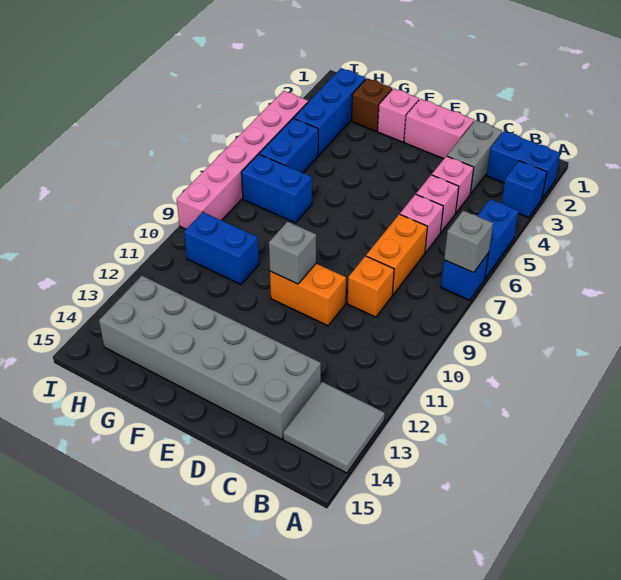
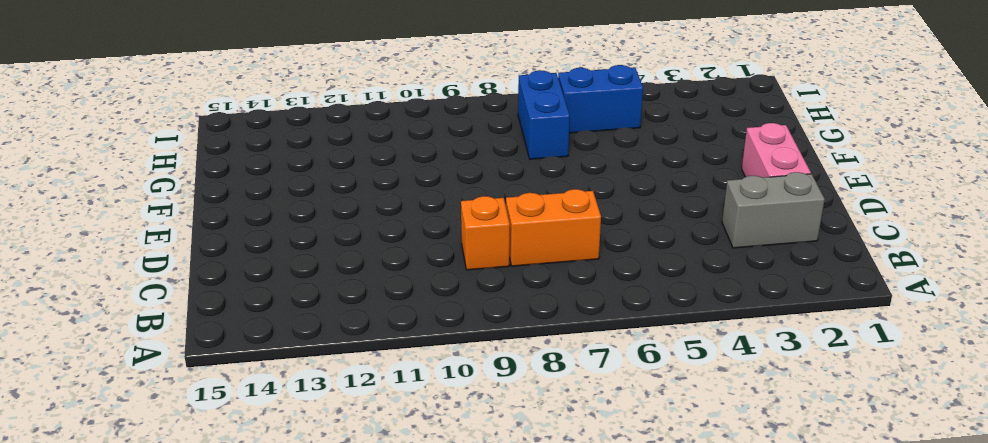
none -> blue 1x2 brick [486,131,560,198]
none -> blue 1x1 brick [501,161,547,218]
none -> blue 1x2 brick [478,199,519,278]

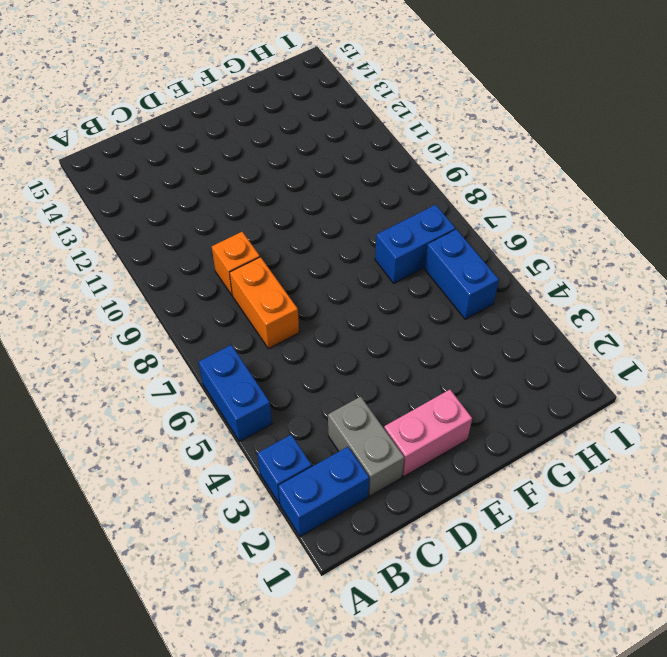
none -> blue 1x1 brick [441,253,489,300]
none -> grey 2x2 tile [283,382,385,473]
none -> pink 1x1 brick [432,156,474,212]

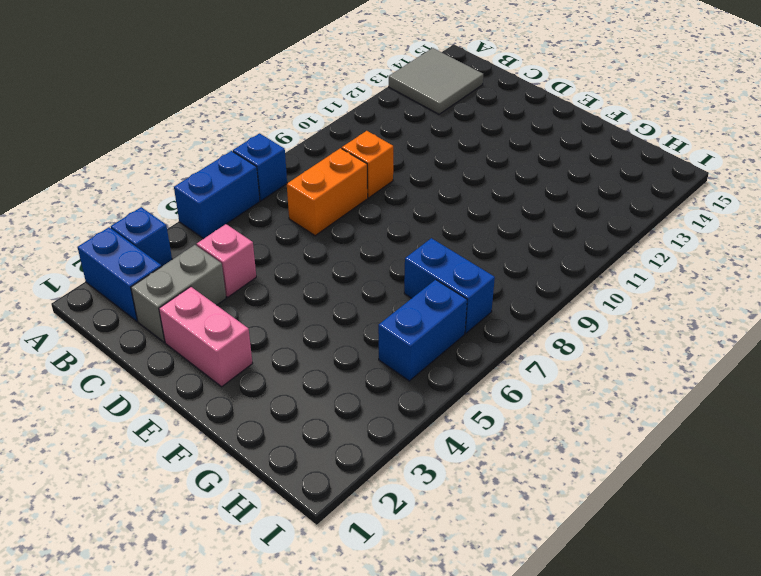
none -> pink 1x1 brick [416,175,459,232]
none -> pink 1x1 brick [400,194,443,253]
none -> grey 2x6 brick [99,276,321,439]

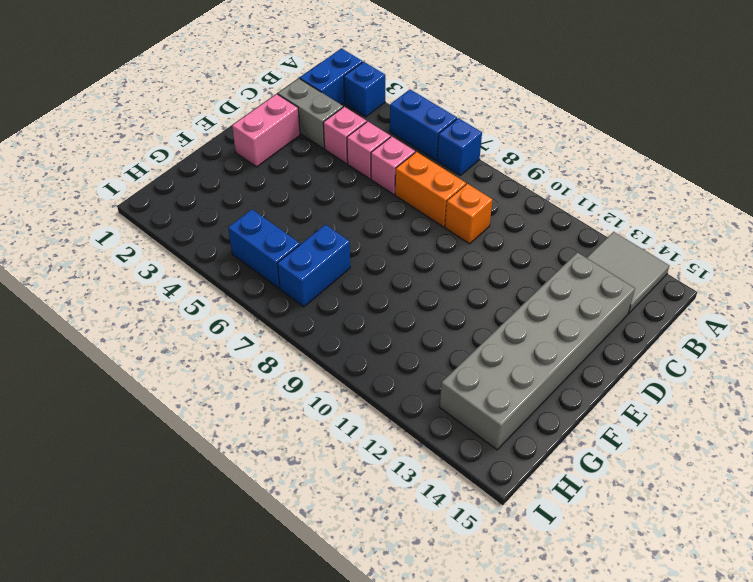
none -> orange 1x2 brick [270,264,346,326]
none -> pink 1x1 brick [378,88,419,142]
none -> brown 1x1 brick [352,78,392,131]

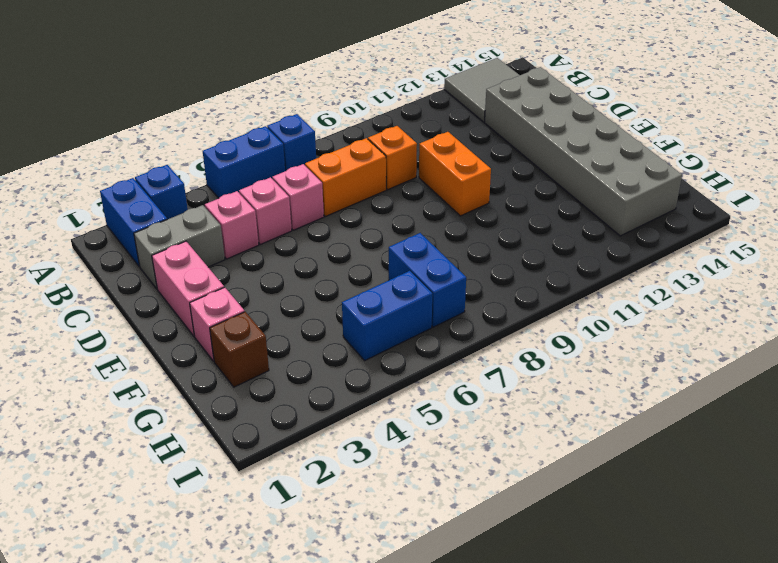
none -> blue 1x2 brick [184,212,259,284]
none -> blue 1x3 brick [294,68,366,155]
none -> pink 1x6 brick [177,91,308,229]

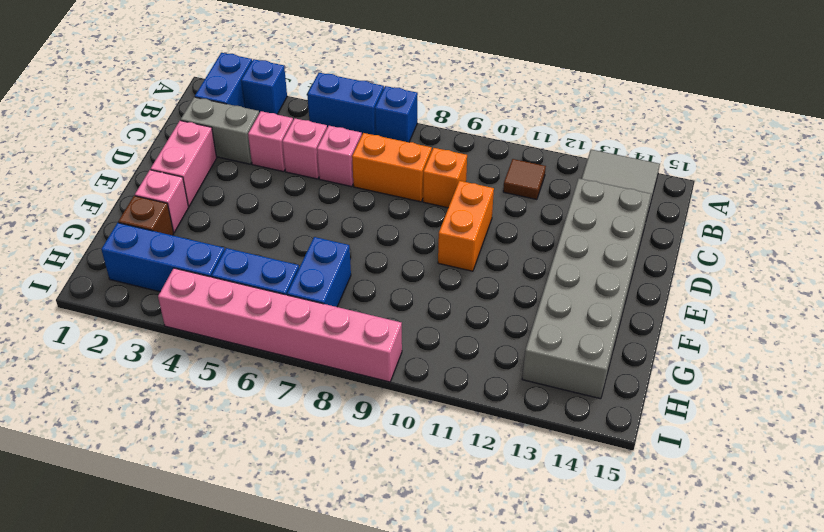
brown 1x1 tile [503,159,546,200] -> none
none -> blue 1x2 brick [184,212,259,284]
none -> grey 1x1 brick [444,211,493,273]
none -> grey 1x1 brick [269,222,316,284]

